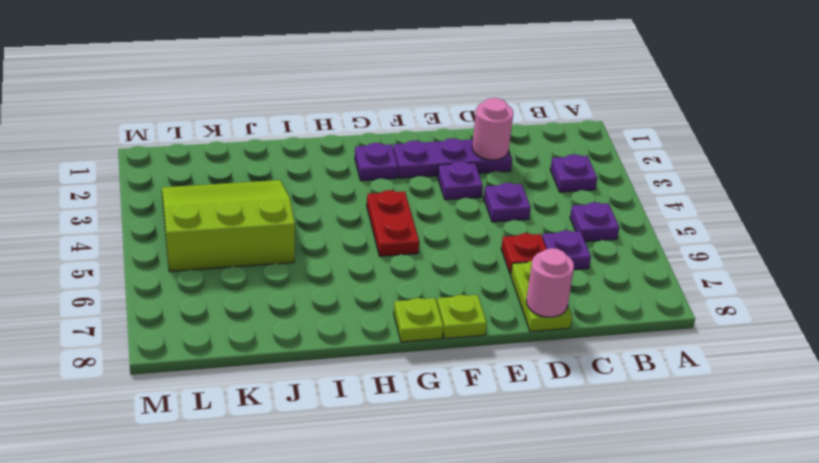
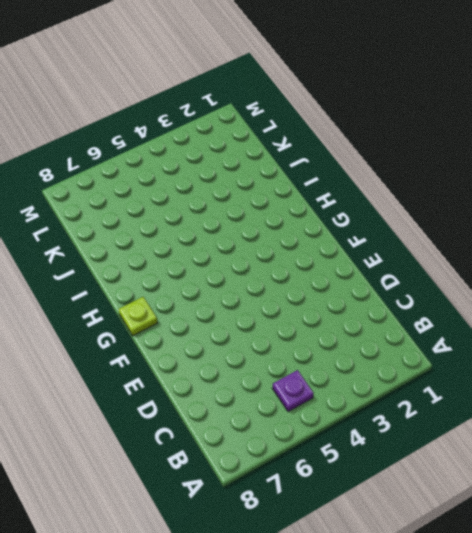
none -> purple 1x1 plate [550,154,597,192]
none -> purple 1x1 plate [542,230,591,270]
none -> purple 1x3 plate [393,138,512,178]

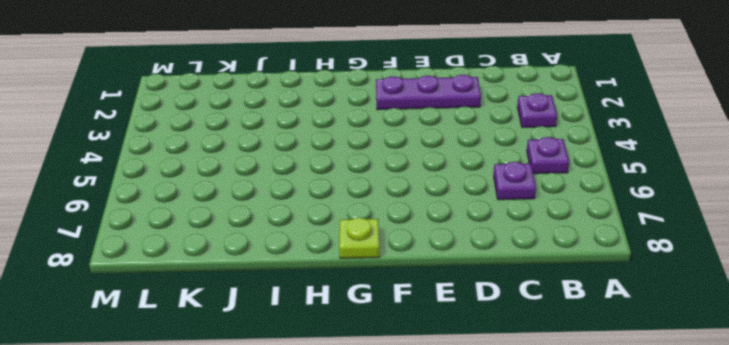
none -> purple 1x1 plate [484,183,531,222]
none -> red 1x1 plate [501,233,546,274]
none -> lime 1x2 plate [511,261,572,332]

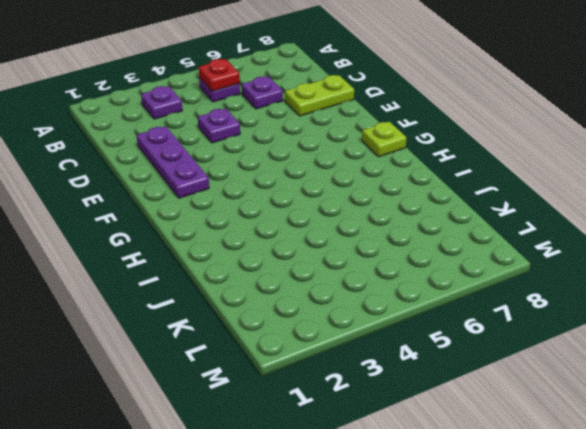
red 1x1 plate [199,59,240,91] -> red 1x1 plate moved to [501,233,546,274]
none -> purple 1x1 plate [438,161,483,200]
none -> lime 1x1 plate [437,295,487,339]
none -> purple 1x1 plate [355,143,398,181]

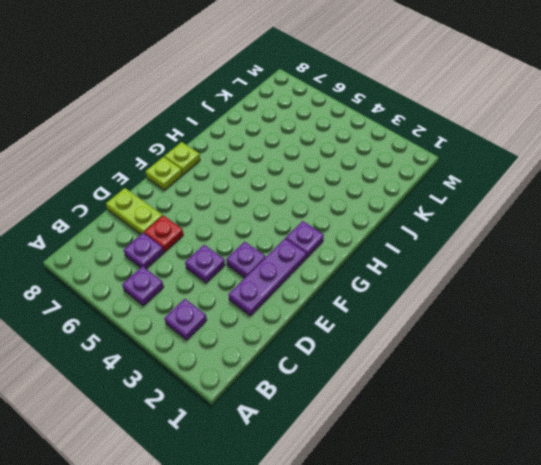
none -> red 1x2 plate [367,190,419,256]
none -> lime 3x3 slope [162,180,295,271]
none -> pink 1x1 round brick [472,98,513,160]

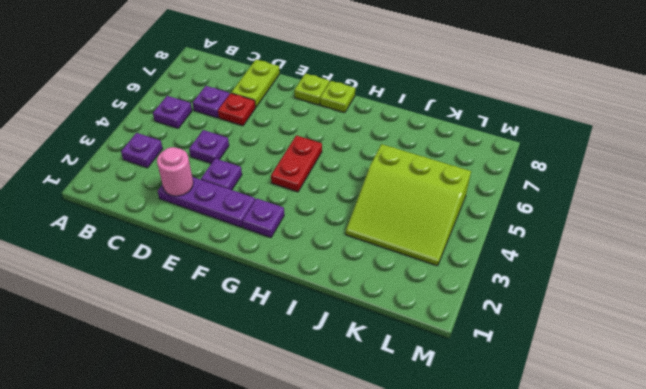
none -> pink 1x1 round brick [526,248,574,317]

